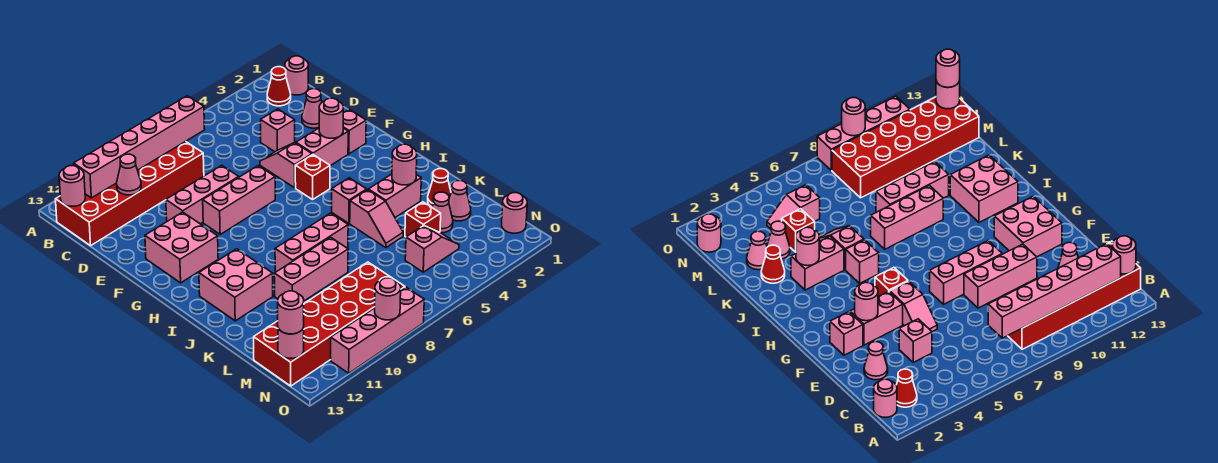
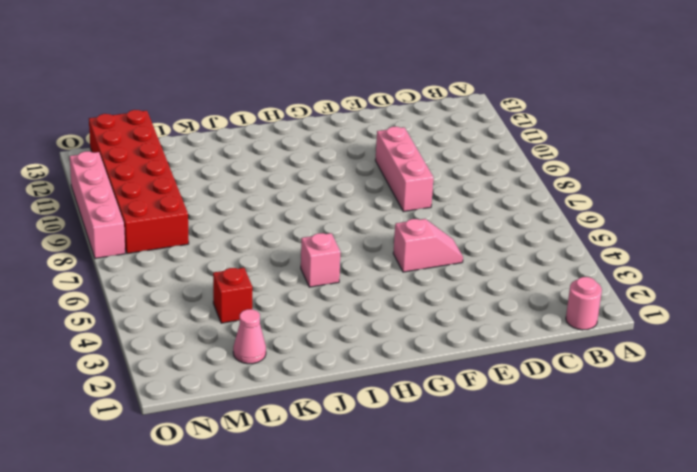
none -> red 1x1 cone [267,67,291,106]
none -> red 2x6 brick [56,142,204,246]
none -> pink 1x1 cone [302,89,322,128]
none -> pink 1x1 brick [261,109,295,152]

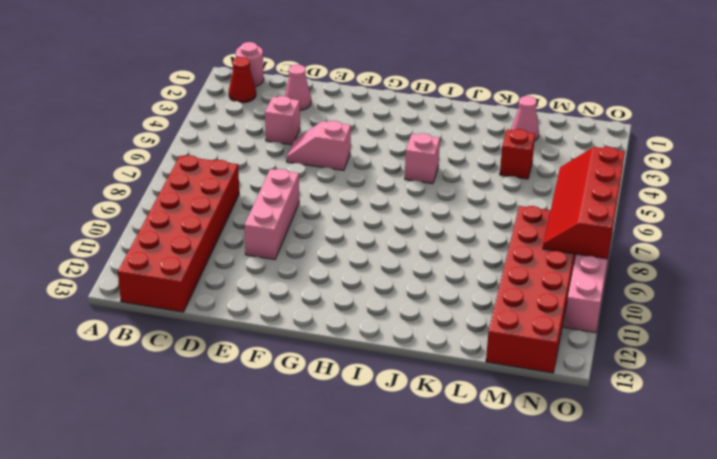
red 2x4 slope [543,147,625,259] -> pink 1x1 round brick [375,278,401,320]
none -> pink 1x1 brick [343,110,366,154]
none -> pink 1x2 brick [296,128,348,166]
none -> pink 1x3 brick [203,166,275,234]
none -> pink 2x2 brick [145,212,218,283]

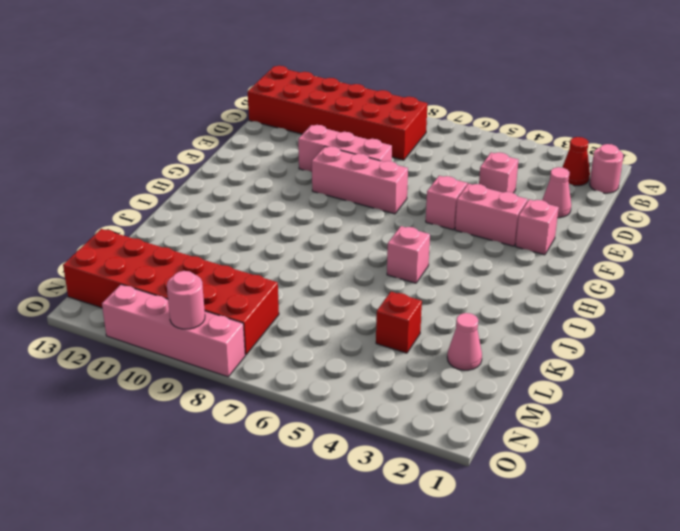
none -> pink 2x2 brick [145,212,218,283]
none -> red 1x1 brick [295,155,330,200]
none -> pink 2x2 brick [199,249,273,321]
none -> pink 1x2 brick [368,174,421,217]

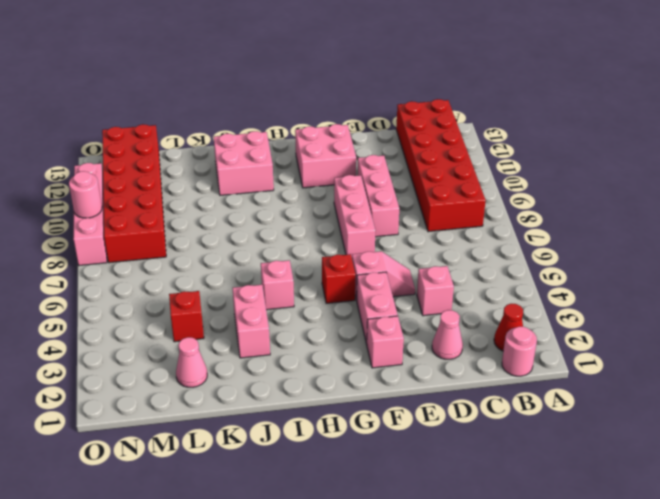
none -> pink 1x2 slope [350,190,403,247]
none -> pink 1x3 brick [275,213,348,272]
none -> red 1x1 cone [428,169,451,207]
none -> pink 1x3 brick [274,237,348,301]

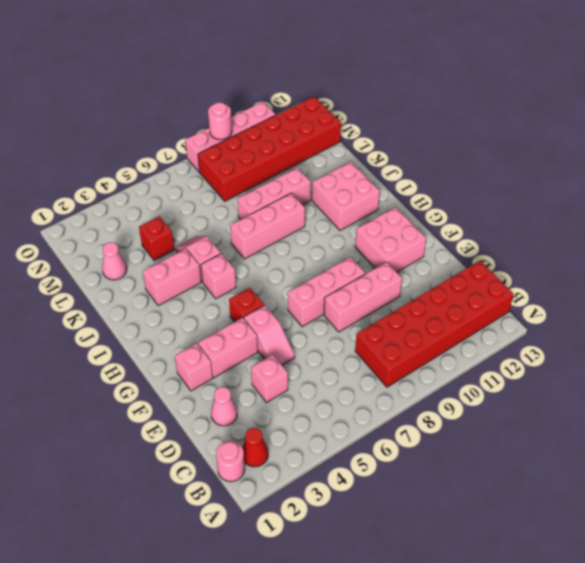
none -> red 1x1 cone [428,169,451,207]
none -> pink 1x1 cone [432,192,453,233]
none -> pink 1x2 slope [405,226,459,272]
none -> pink 1x1 round brick [502,193,527,233]

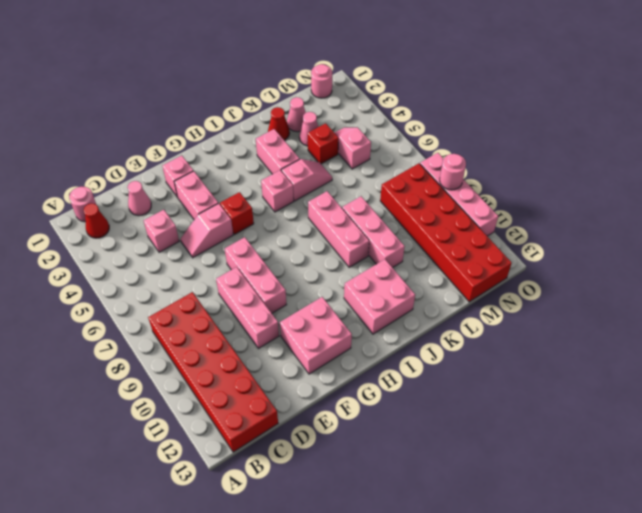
none -> pink 1x6 brick [74,96,205,198]
none -> pink 1x1 round brick [59,166,85,206]
none -> pink 1x1 cone [117,154,141,195]
none -> pink 1x1 round brick [319,98,343,138]

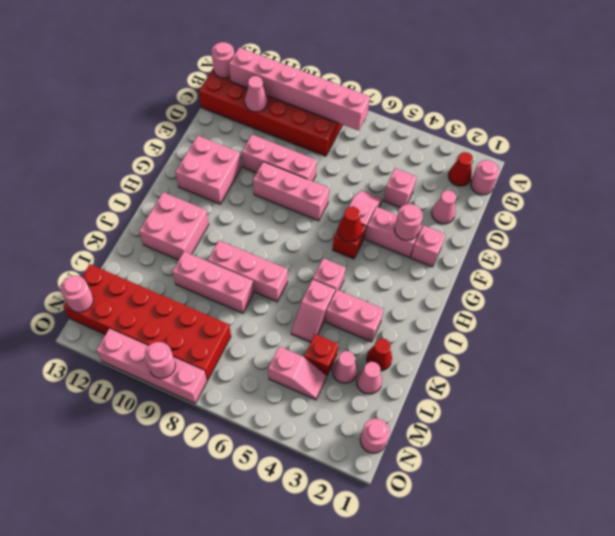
red 1x1 cone [338,207,362,242] -> none
none -> pink 1x1 round brick [392,144,417,185]
none -> pink 1x1 round brick [278,291,304,334]

